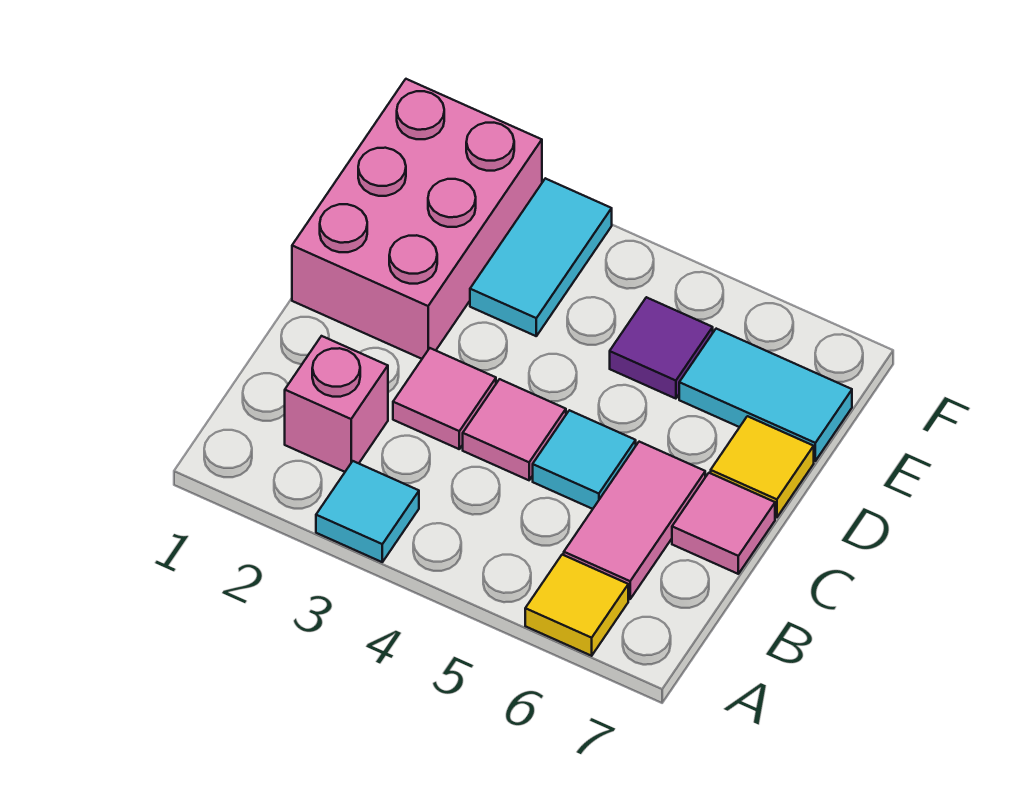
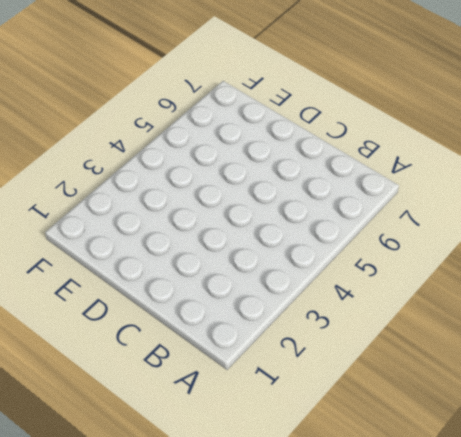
none -> cyan 1x1 tile [316,461,419,562]
none -> yellow 1x1 tile [525,555,628,656]
none -> pink 1x1 brick [285,336,388,472]

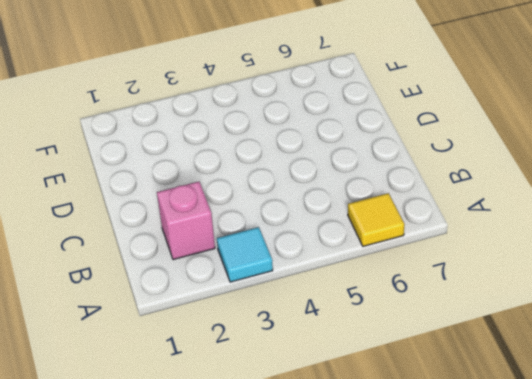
none -> pink 1x2 tile [564,442,705,599]
none -> pink 1x1 tile [393,348,496,449]
none -> pink 1x1 tile [463,379,566,480]

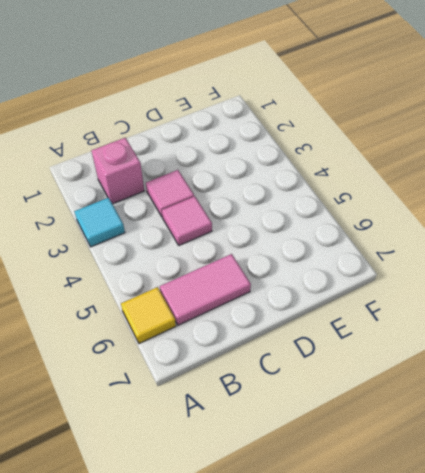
none -> cyan 1x1 tile [533,410,636,509]
none -> pink 1x1 tile [672,473,775,574]
none -> pink 2x3 brick [292,79,542,359]

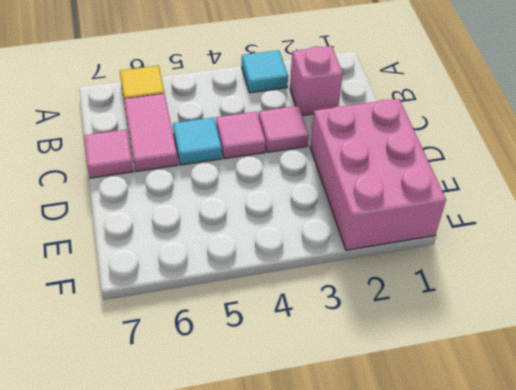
none -> yellow 1x1 tile [711,416,814,517]
none -> cyan 1x2 tile [470,178,612,336]
none -> purple 1x1 tile [610,297,713,399]

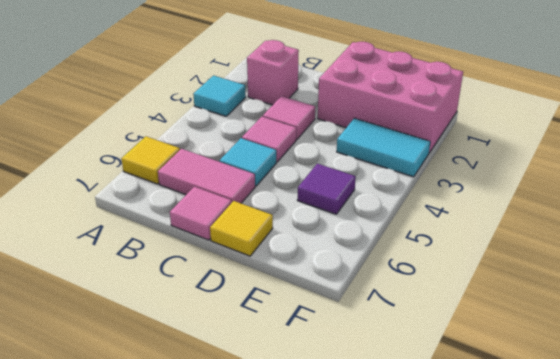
none -> cyan 1x2 tile [679,329,852,461]

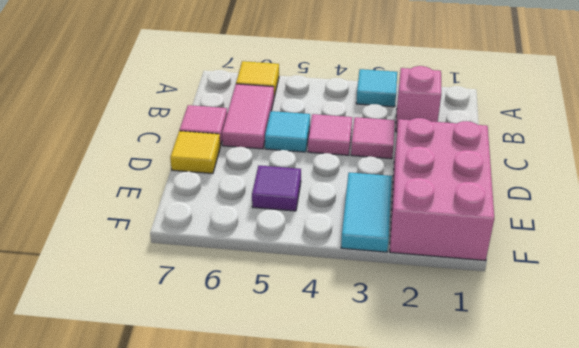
none -> cyan 1x2 tile [679,329,852,461]

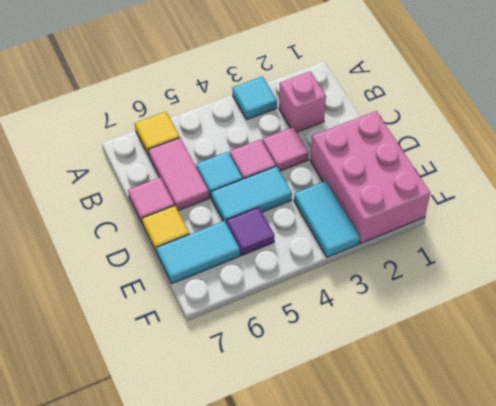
cyan 1x2 tile [211,166,292,224] -> none

